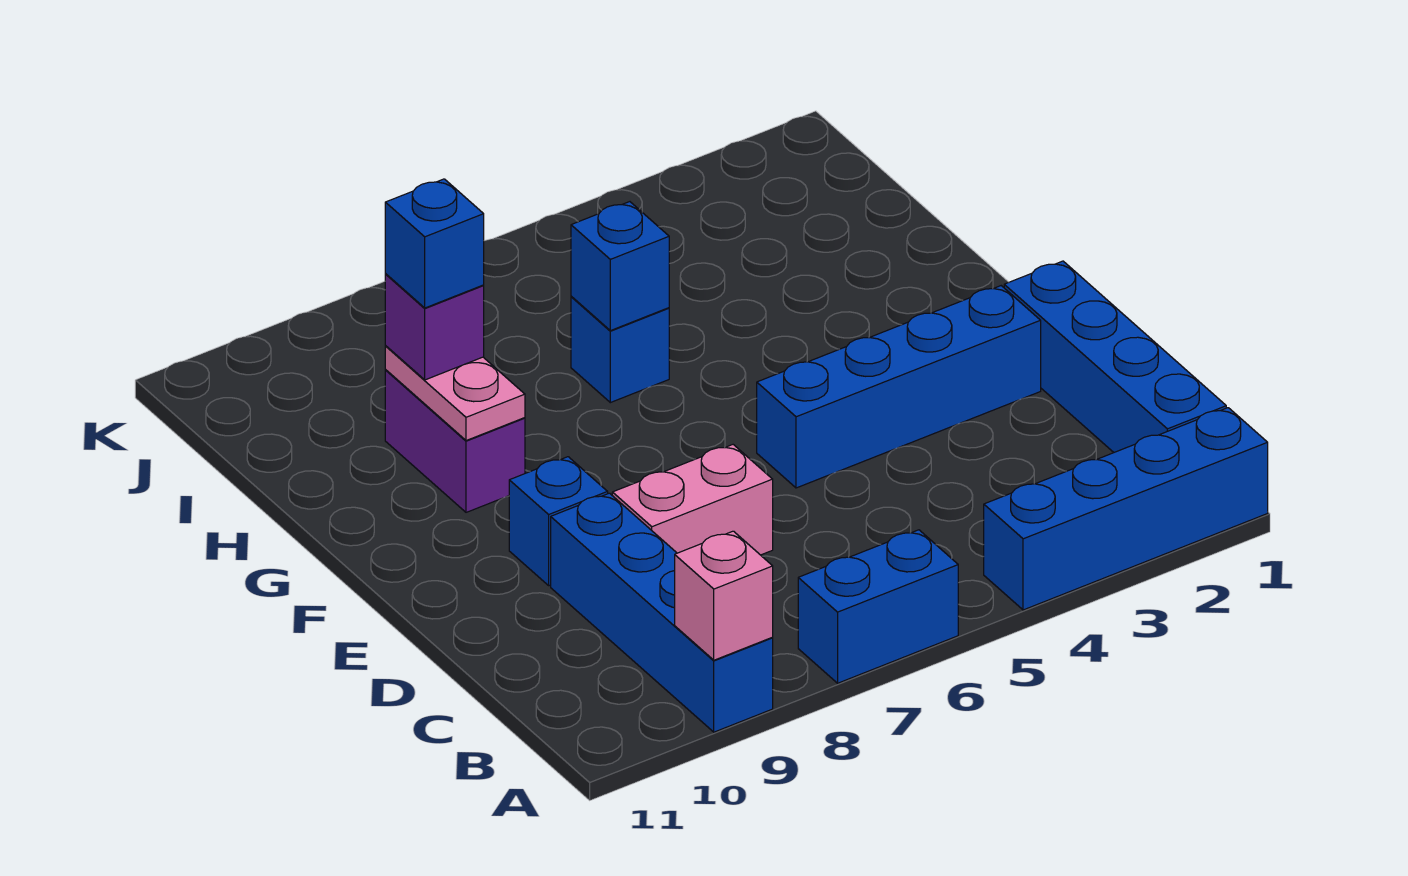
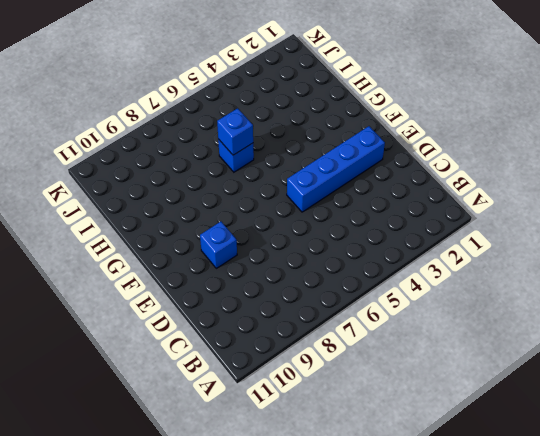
none -> blue 1x4 brick [984,408,1268,610]
none -> blue 1x2 brick [798,530,958,683]
none -> blue 1x4 brick [551,493,773,732]

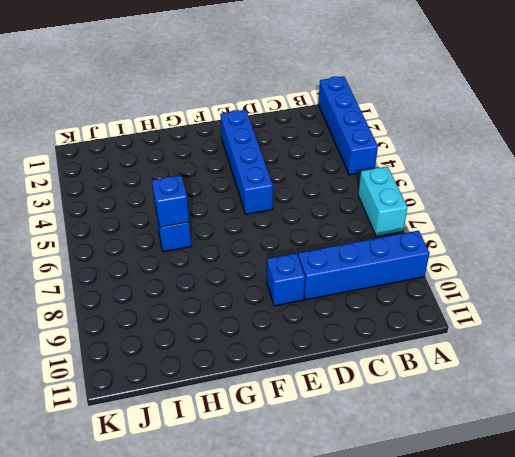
cyan 1x2 brick [358,166,408,237] -> blue 1x2 brick [798,530,958,683]
none -> blue 1x4 brick [1004,261,1226,452]
none -> pink 1x2 brick [612,445,773,555]
none -> purple 1x2 brick [385,370,525,512]

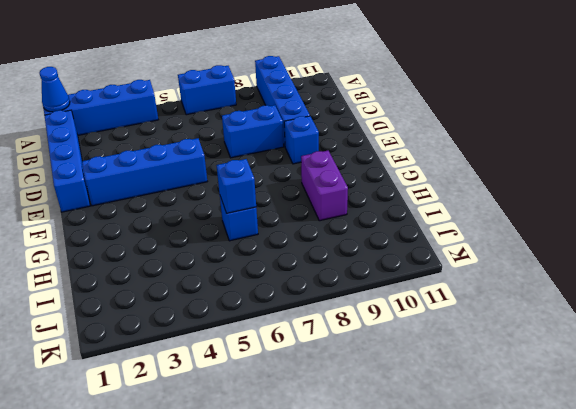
blue 1x1 cone [40,67,70,112] -> none
blue 1x2 brick [222,105,284,158] -> pink 1x2 brick [612,445,773,555]
none -> pink 1x1 brick [675,531,773,660]
none -> pink 1x2 plate [385,346,525,441]
none -> purple 1x1 brick [385,274,484,380]

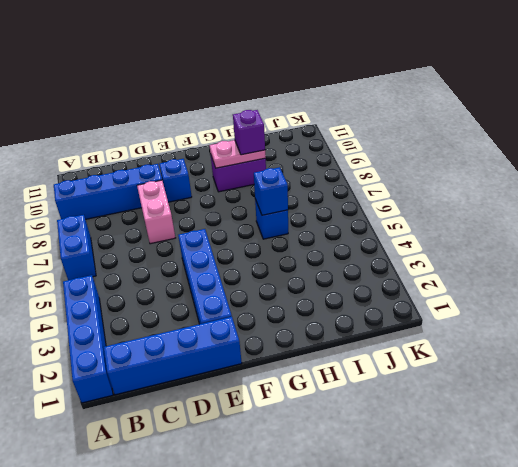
none -> pink 1x1 brick [675,531,773,660]
none -> blue 1x1 brick [385,179,484,308]

